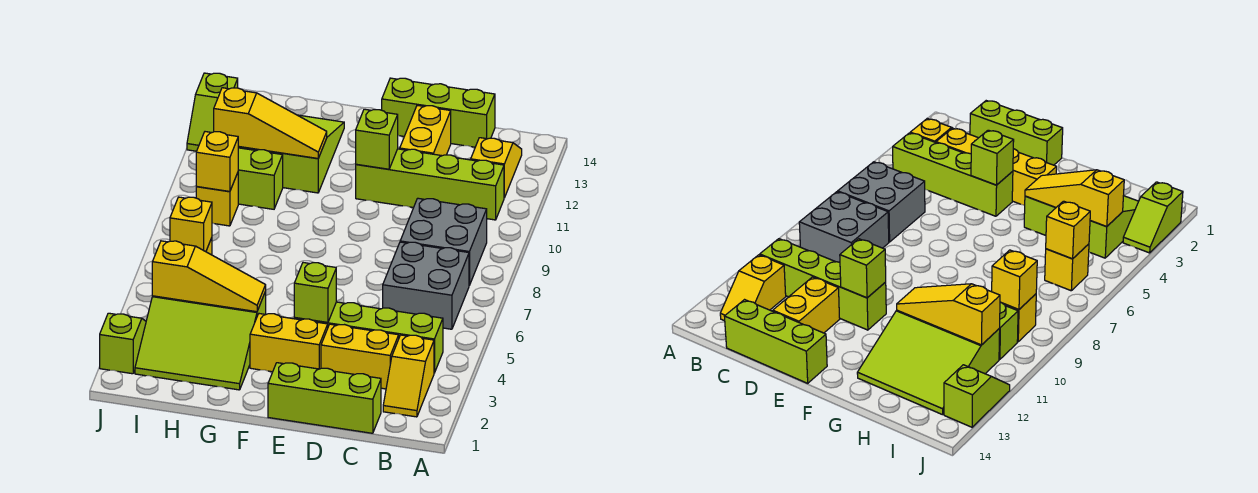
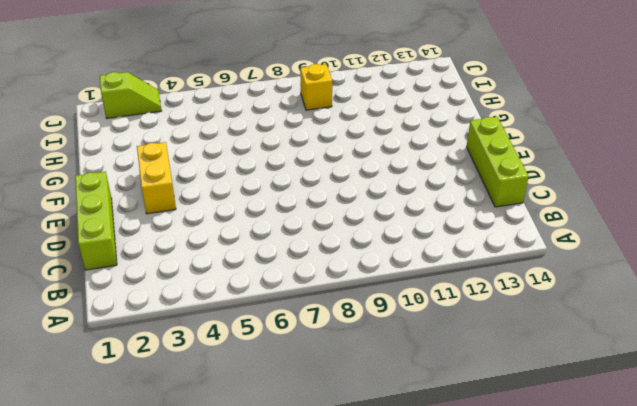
none -> yellow 1x2 slope [383,335,434,417]
none -> lime 1x4 brick [294,302,443,373]
none -> grey 2x2 brick [383,242,469,329]

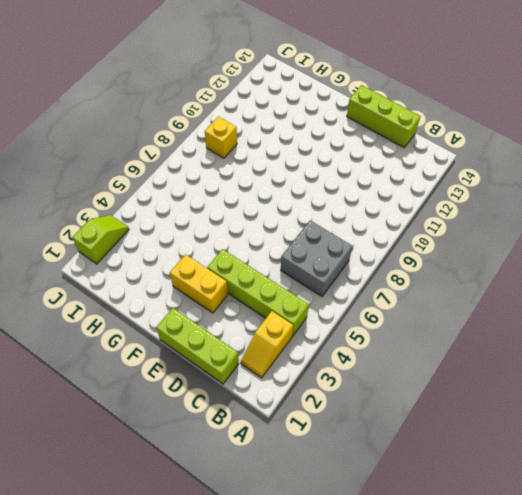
none -> grey 2x2 brick [400,198,487,285]
none -> lime 1x4 brick [356,149,504,220]
none -> yellow 1x2 slope [471,138,522,198]

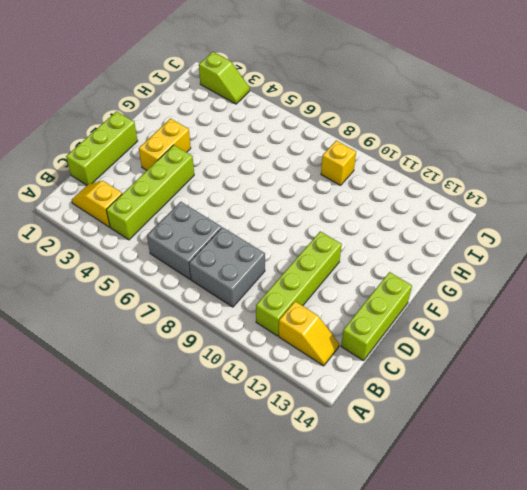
none -> yellow 1x2 brick [321,324,399,389]
none -> yellow 1x2 brick [400,105,451,156]
none -> lime 3x3 slope [135,292,266,390]

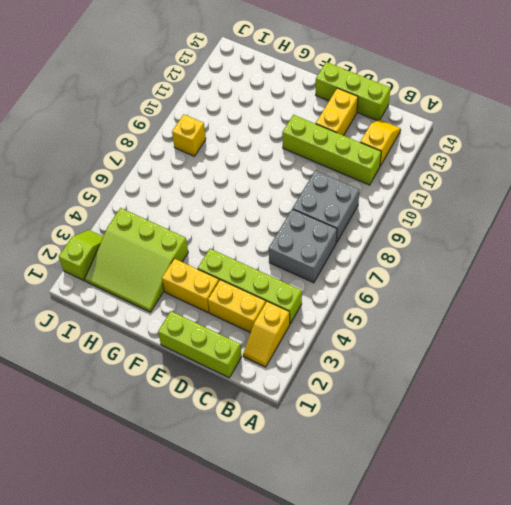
none -> lime 3x3 slope [238,115,344,193]
none -> lime 1x2 brick [238,148,283,209]
none -> yellow 1x1 brick [1045,244,1089,291]

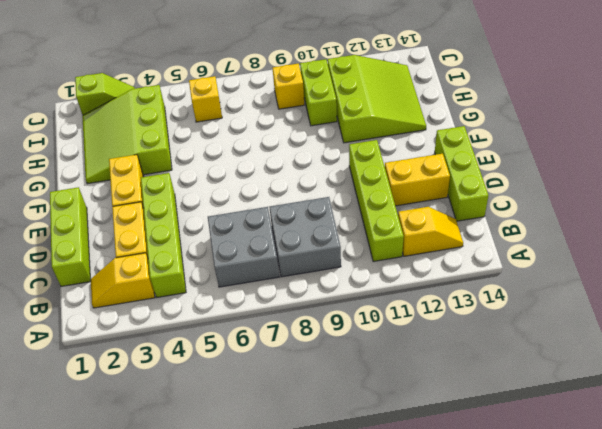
none -> lime 1x2 slope [187,73,238,151]
none -> lime 1x1 brick [294,263,336,322]
none -> lime 1x1 brick [356,109,398,169]

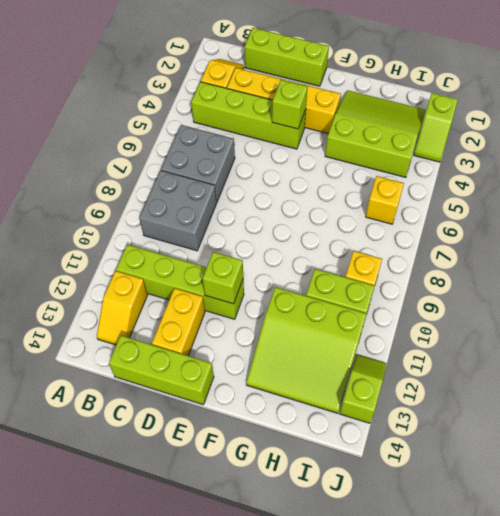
none -> yellow 1x3 slope [152,241,266,312]
none -> yellow 1x3 slope [214,88,327,158]
none -> yellow 1x1 brick [170,197,212,252]

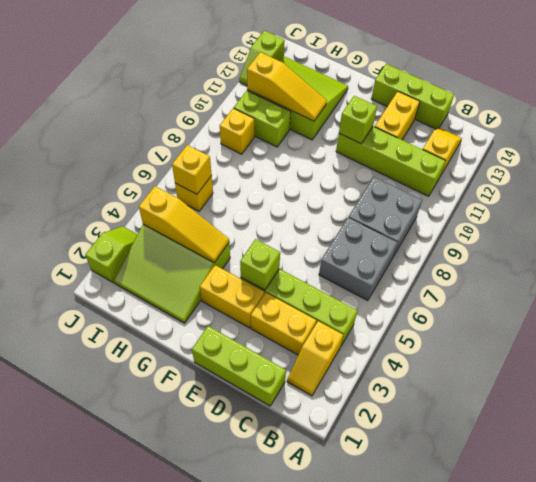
none -> yellow 1x1 brick [196,132,239,192]

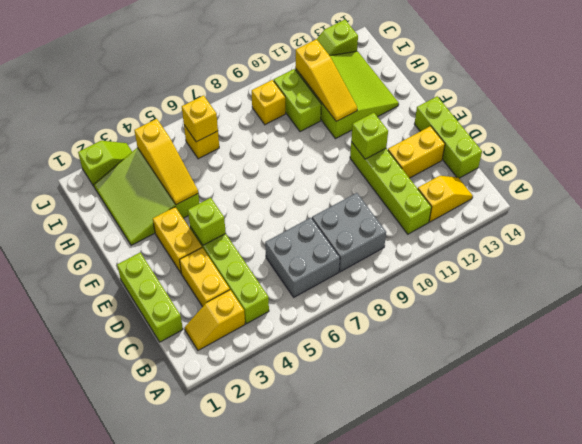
none -> yellow 1x1 brick [196,132,239,192]

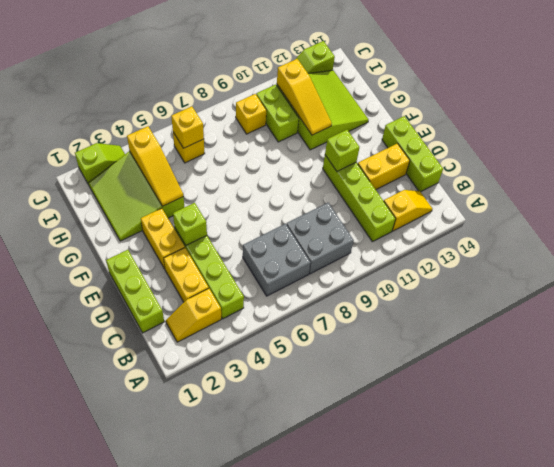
none -> yellow 1x1 brick [196,132,239,192]

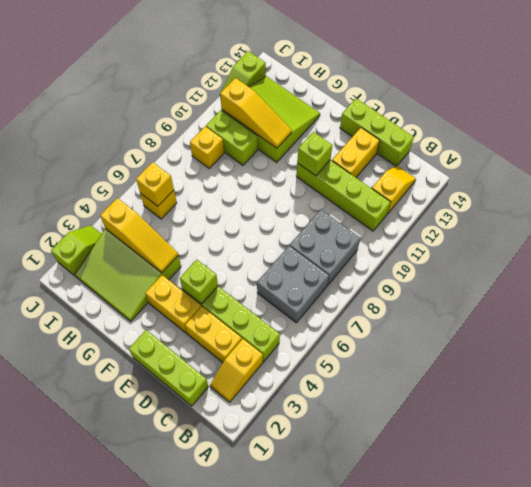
none -> yellow 1x1 brick [196,132,239,192]

